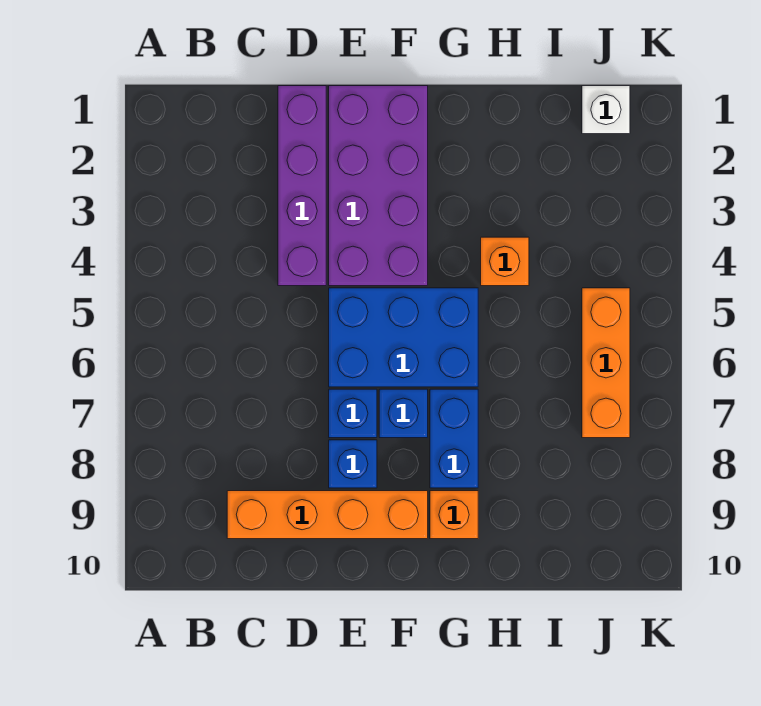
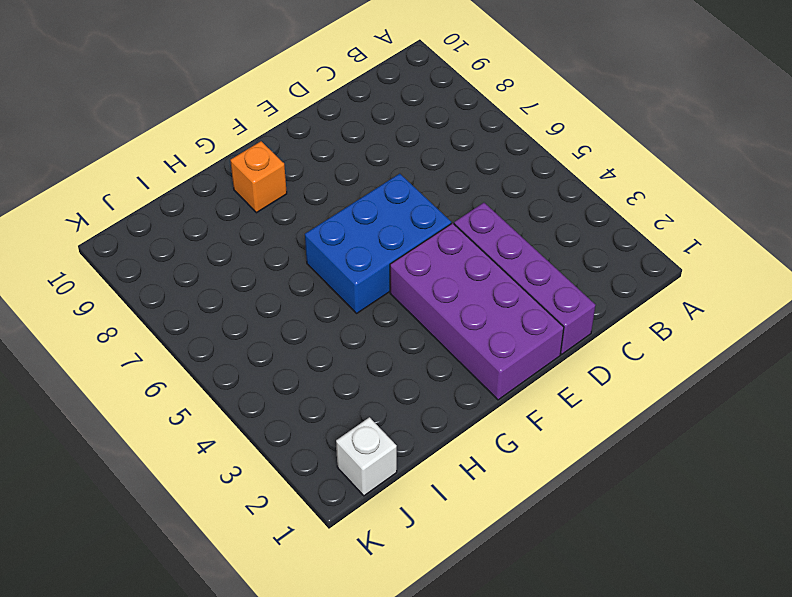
none -> orange 1x4 brick [227,491,428,539]
none -> blue 1x1 brick [329,389,377,438]
none -> blue 1x1 brick [329,440,377,488]

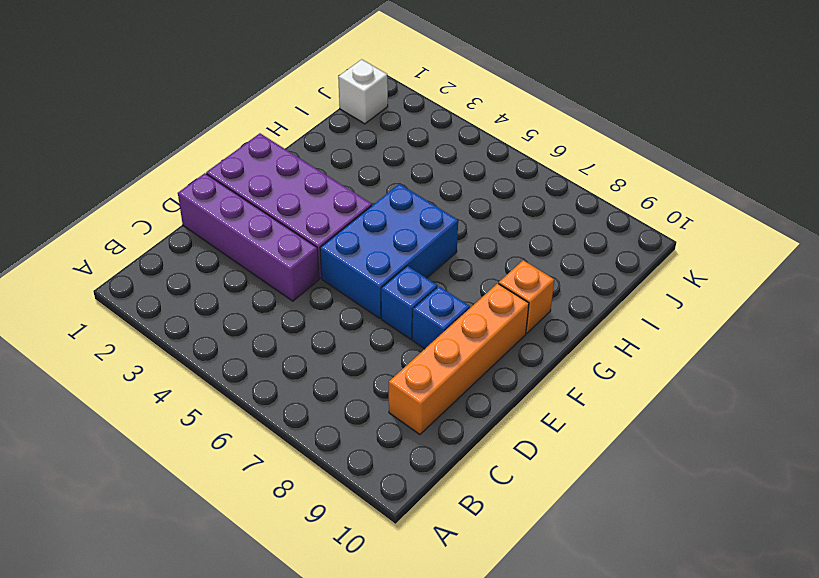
none -> blue 1x1 brick [379,389,428,438]
none -> blue 1x2 brick [430,389,478,488]
none -> orange 1x1 brick [481,237,529,286]

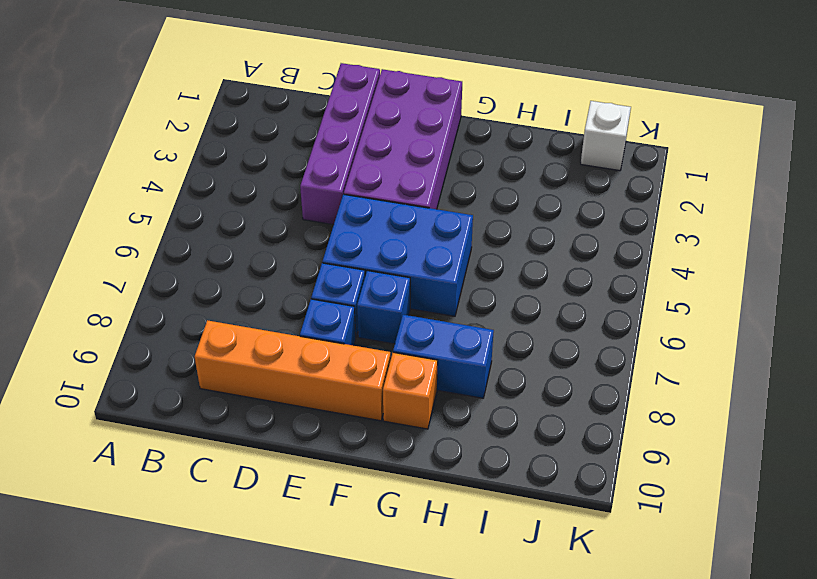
blue 1x2 brick [393,315,494,398] -> blue 1x2 brick turned to [430,389,478,488]
none -> orange 1x1 brick [481,237,529,286]
none -> orange 1x3 brick [582,288,630,438]

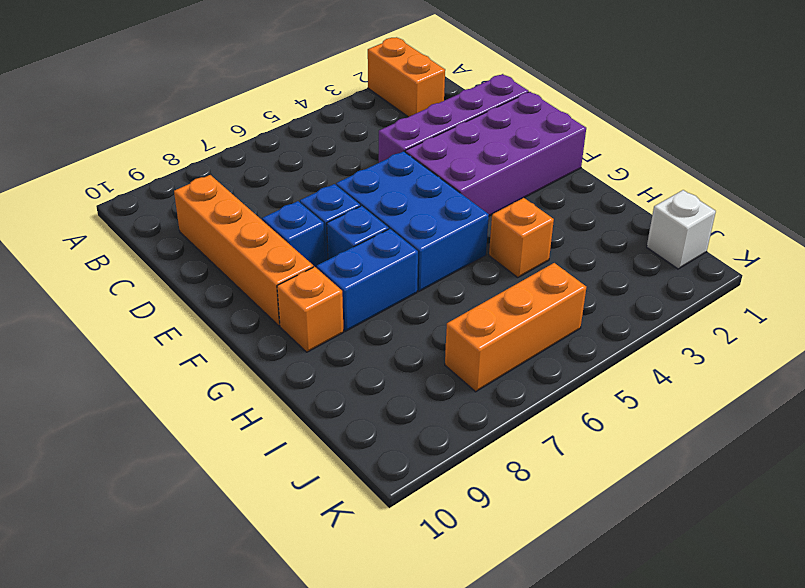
orange 1x2 brick [368,37,445,117] -> none

